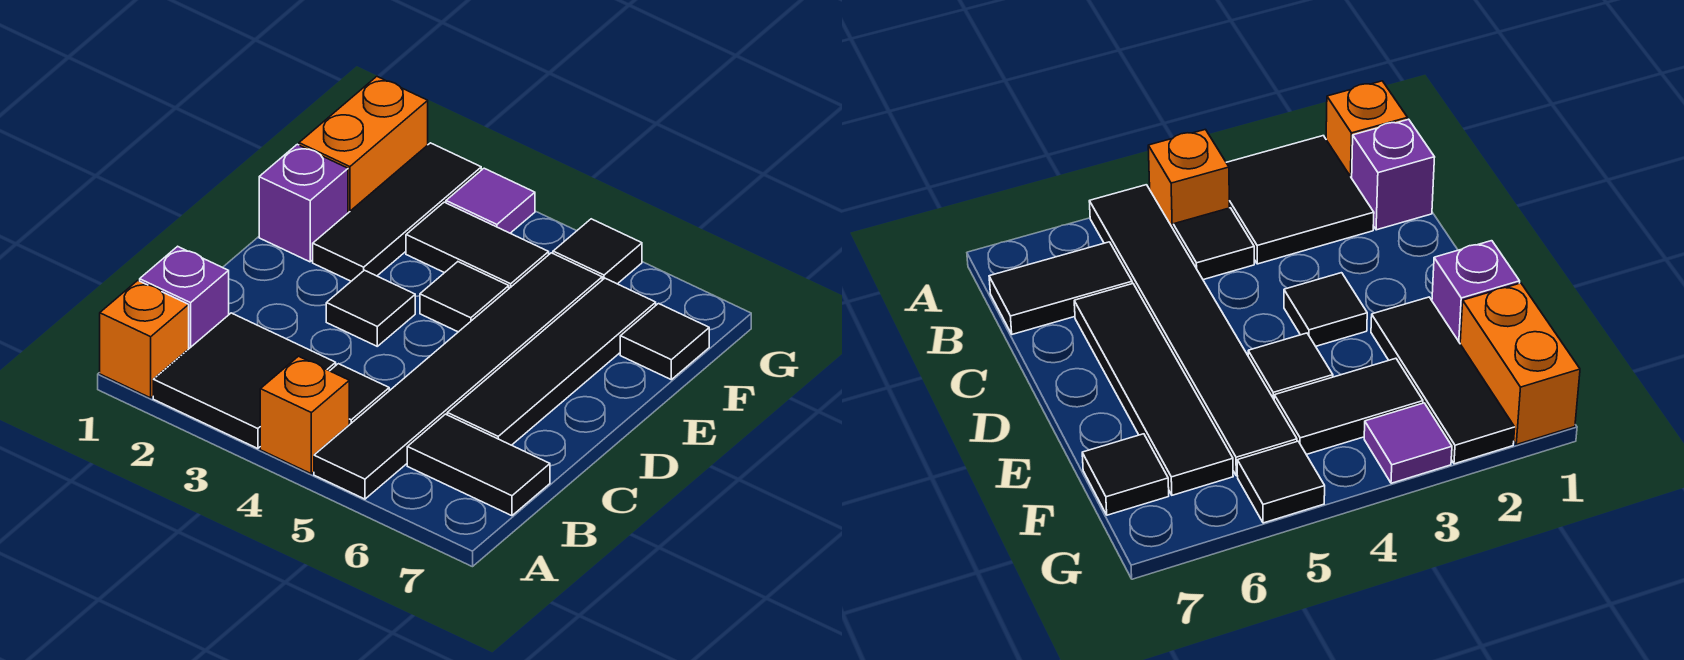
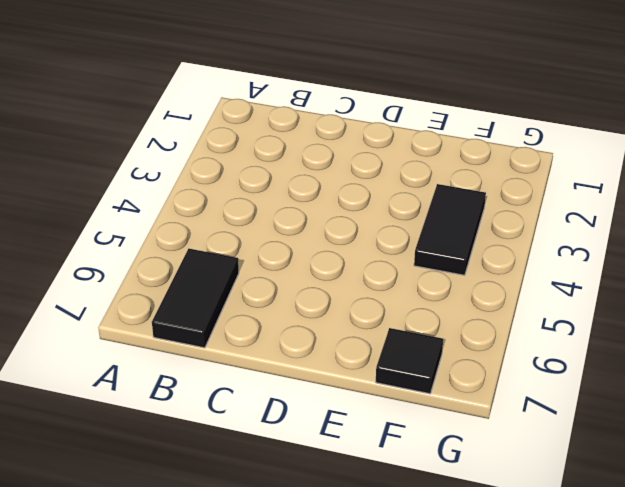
none -> orange 1x1 brick [100,281,189,398]
none -> black 2x2 tile [153,313,336,449]
none -> orange 1x1 brick [260,356,349,474]

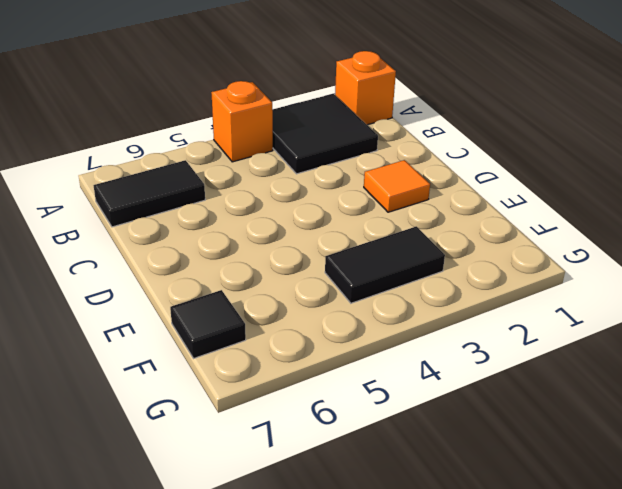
orange 1x1 tile [364,160,430,212] -> none
none -> black 1x6 tile [314,253,602,499]
none -> purple 1x1 brick [140,246,229,348]
none -> black 1x1 tile [330,364,389,425]

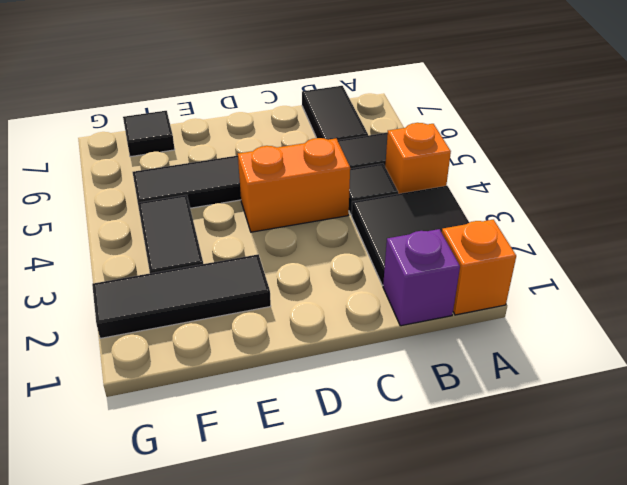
orange 1x2 brick [238,138,350,232] -> orange 1x2 brick moved to [299,77,428,213]
none -> black 1x4 tile [447,278,656,445]
none -> black 1x1 tile [326,270,415,346]
none -> purple 1x1 brick [259,144,348,262]

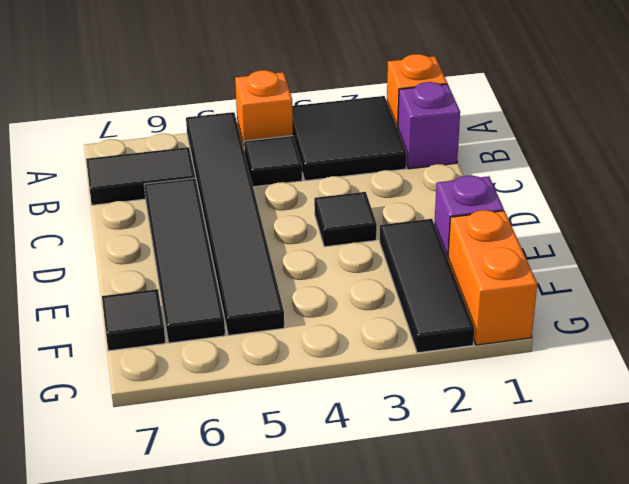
none -> black 1x1 tile [420,262,509,332]
none -> black 1x2 tile [406,202,549,288]
none -> purple 1x1 tile [446,168,535,233]

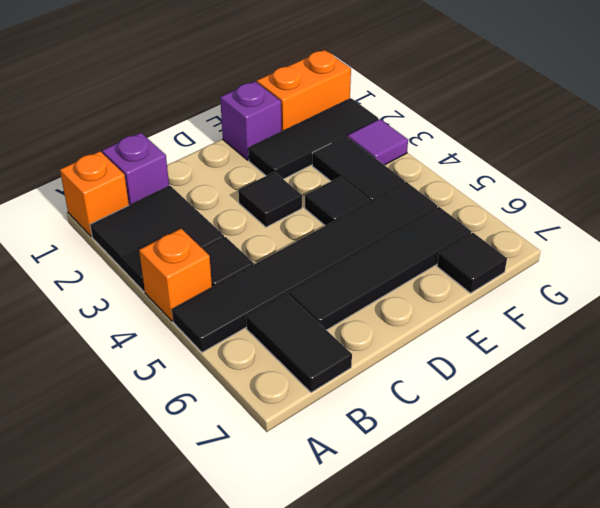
none -> black 1x1 tile [553,219,642,284]

